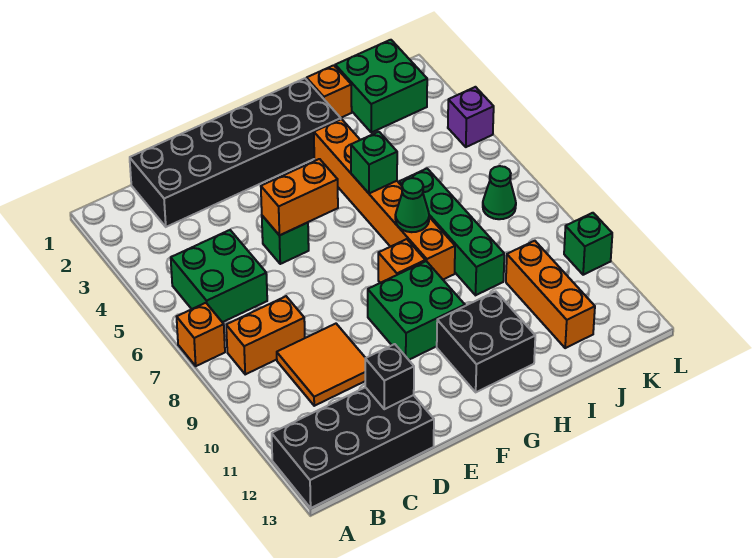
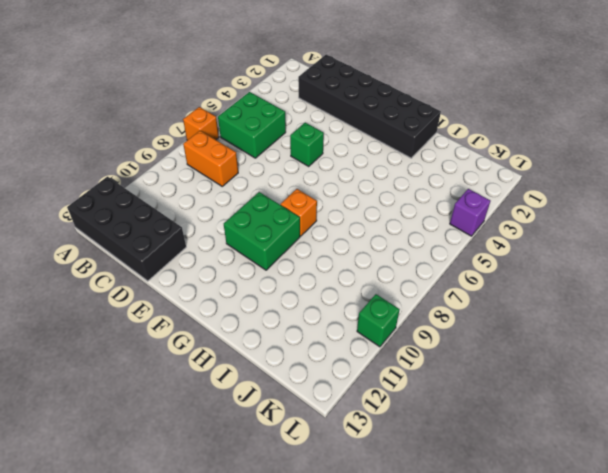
none -> orange 2x2 tile [277,324,365,406]
none -> black 2x2 brick [437,291,535,392]
none -> orange 1x6 brick [314,119,455,279]

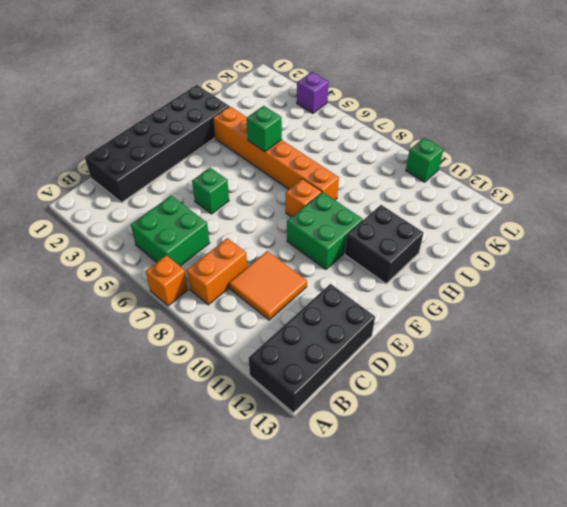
none -> orange 1x1 brick [306,65,352,118]
none -> green 1x4 brick [399,169,504,295]
none -> green 2x2 brick [335,40,427,132]

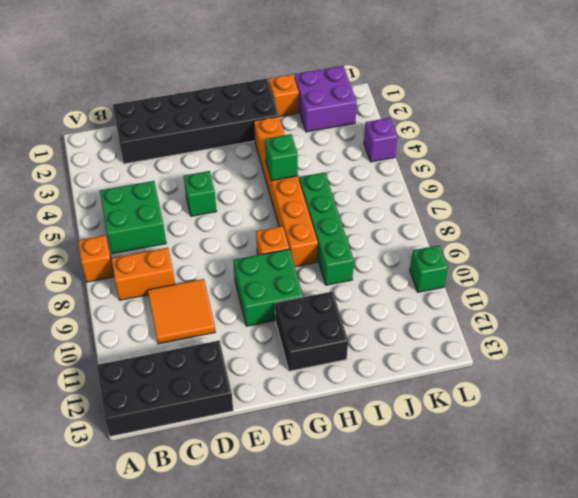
purple 2x2 brick [294,66,357,132] -> green 2x2 brick [335,40,427,132]
none -> orange 1x3 brick [506,241,595,348]
none -> green 1x1 cone [483,166,516,219]
none -> black 1x1 brick [365,344,414,409]

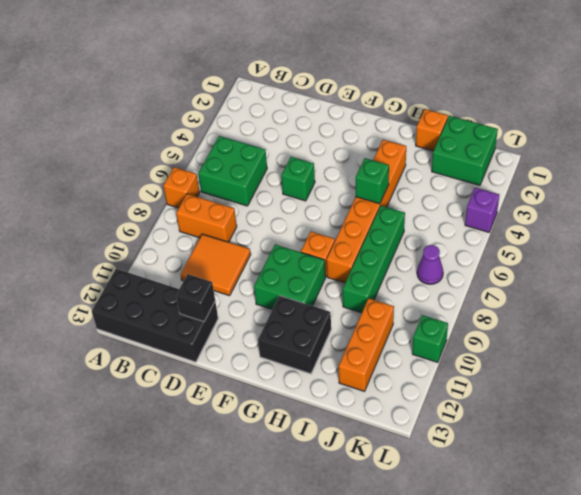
purple 1x1 cone [417,245,443,284] -> green 1x1 cone [483,166,516,219]
none -> black 2x6 brick [130,78,341,227]
none -> orange 1x2 brick [261,159,338,235]
none -> green 1x1 cone [395,178,429,232]

